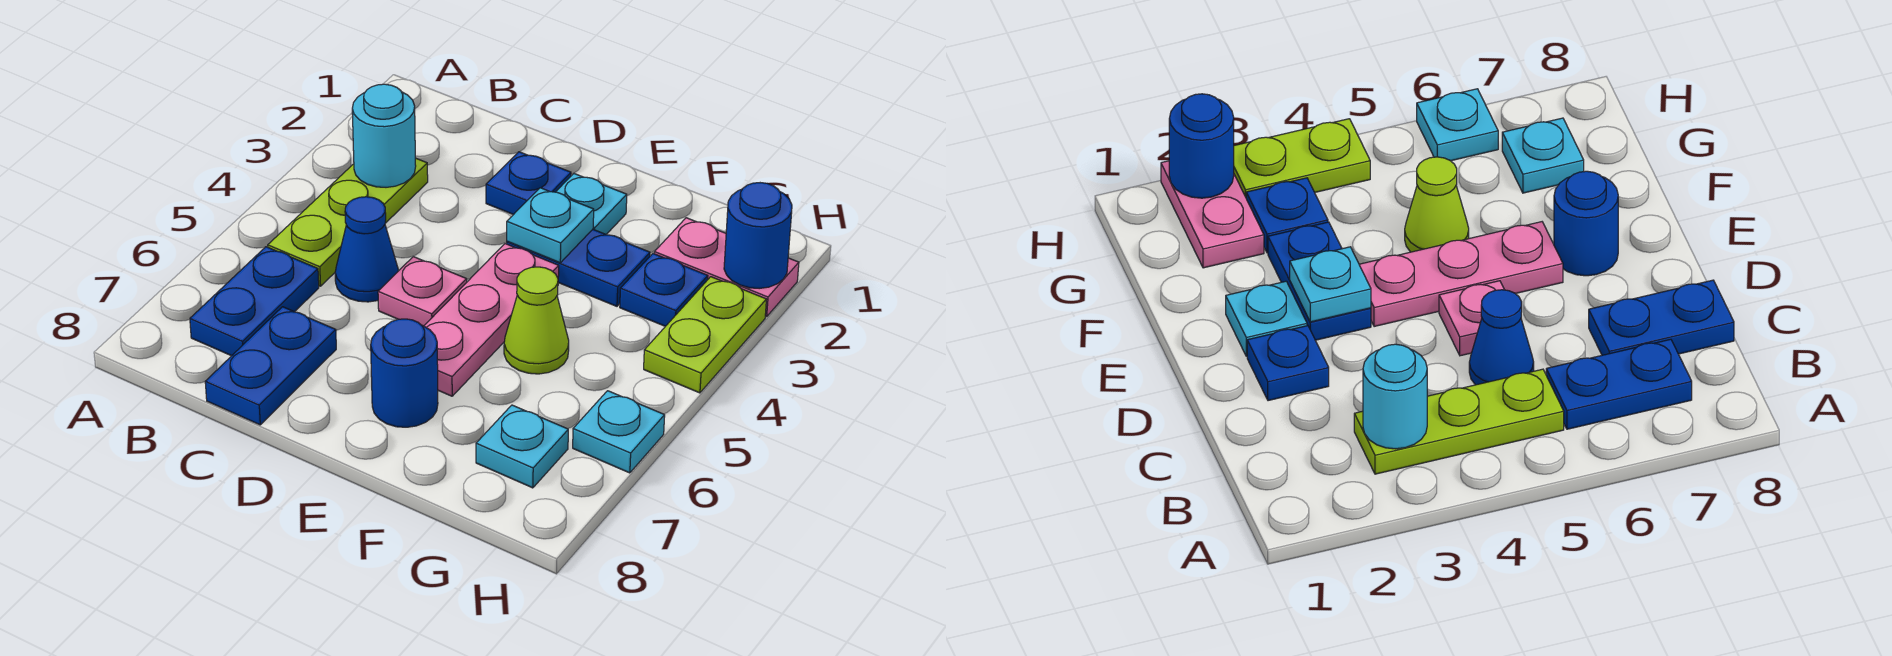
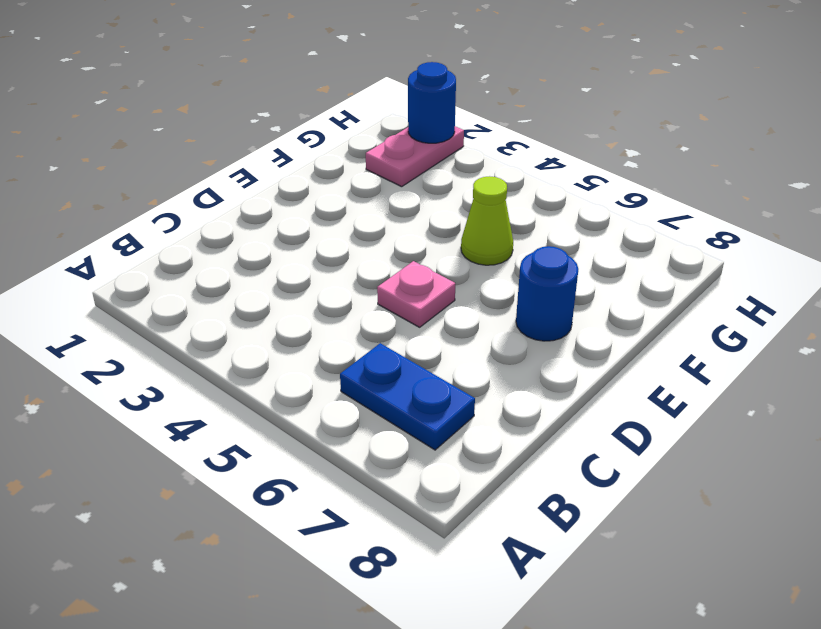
none -> lime 1x3 plate [268,158,428,286]
none -> blue 1x1 cone [335,197,398,302]
none -> blue 1x2 plate [205,307,336,425]

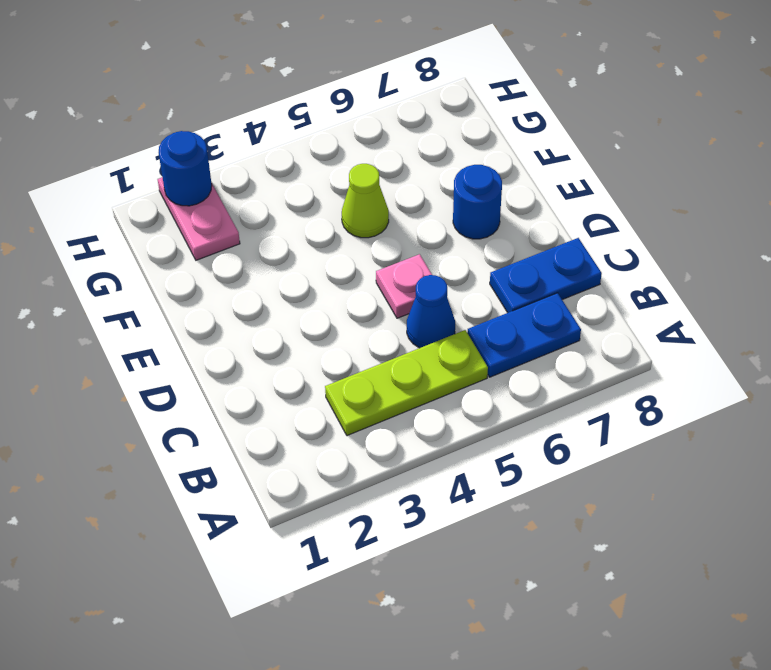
none -> blue 1x1 plate [486,152,571,215]
none -> cyan 1x1 plate [556,174,627,234]
none -> blue 1x2 plate [507,230,650,306]

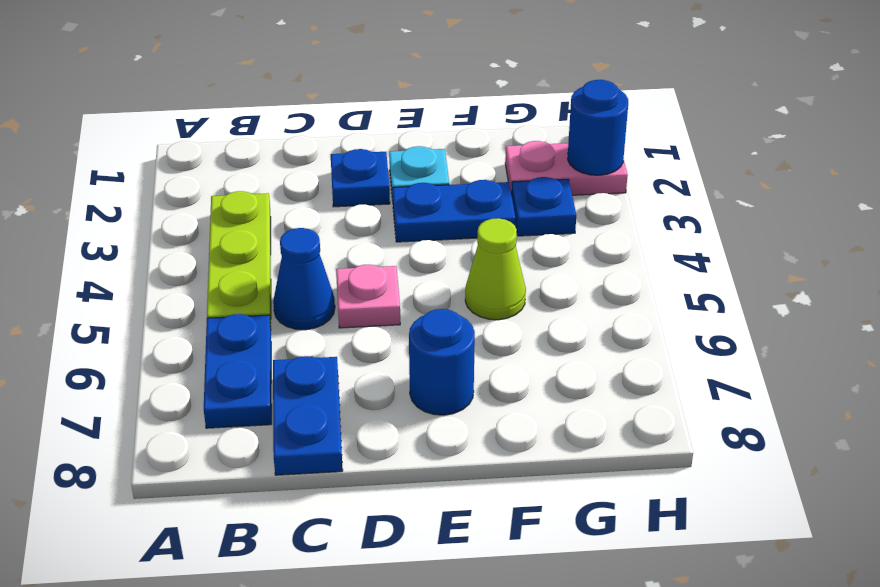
none -> pink 1x3 plate [424,244,559,396]
none -> cyan 1x1 plate [476,405,568,488]
none -> lime 1x2 plate [644,277,767,393]

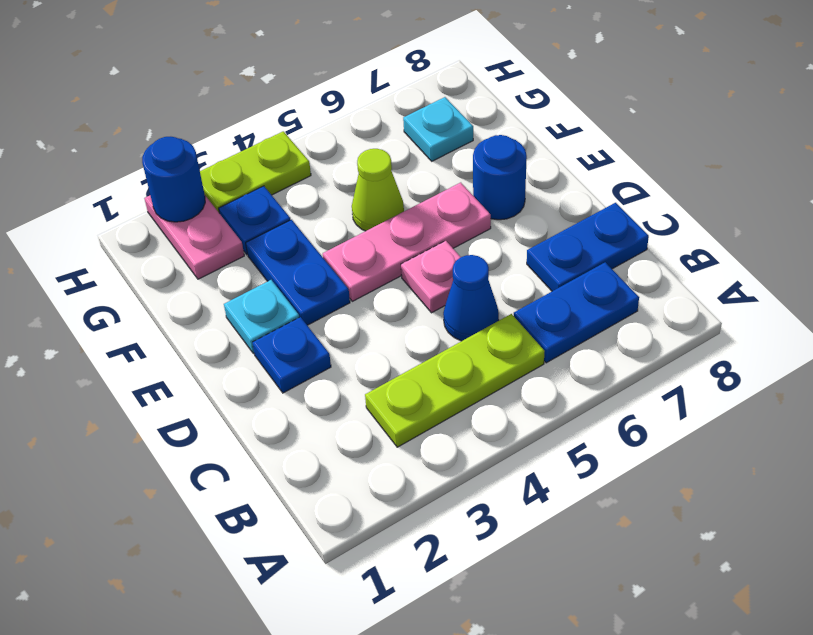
none -> cyan 1x1 plate [573,391,665,473]
none -> cyan 1x1 round brick [352,84,416,187]
none -> cyan 1x1 plate [507,188,594,263]

